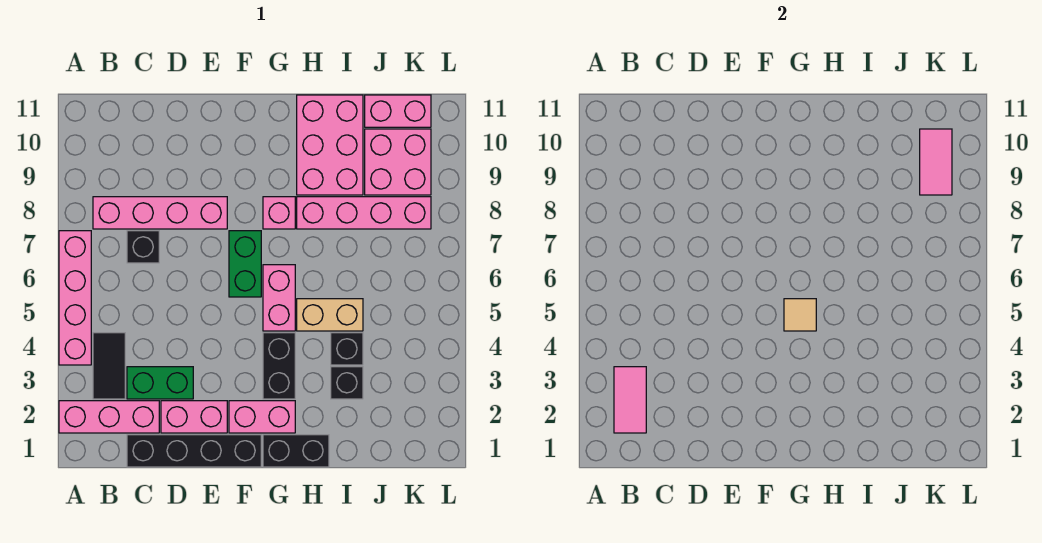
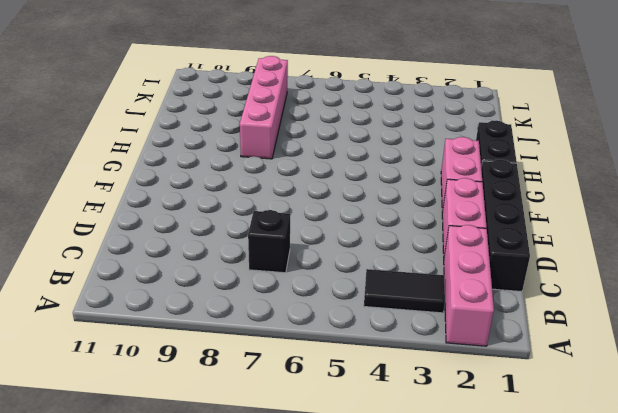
none -> pink 1x4 brick [59,231,91,365]
none -> pink 1x4 brick [93,197,227,229]
none -> green 1x2 brick [127,367,193,399]

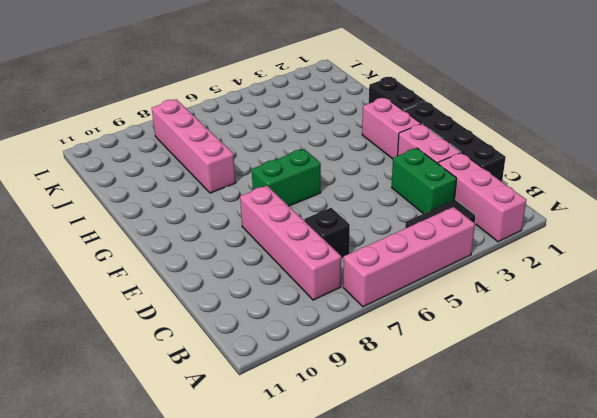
none -> black 1x2 brick [263,333,295,399]
none -> pink 1x2 brick [263,265,295,331]
none -> pink 1x1 brick [263,197,295,229]

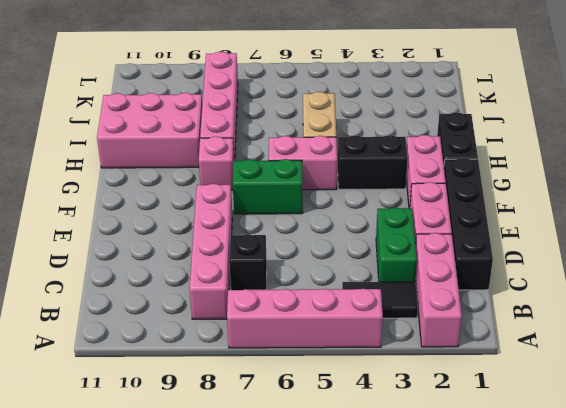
none -> black 1x1 brick [331,367,363,399]
none -> black 1x1 brick [331,333,363,365]
none -> pink 2x2 brick [365,129,431,195]

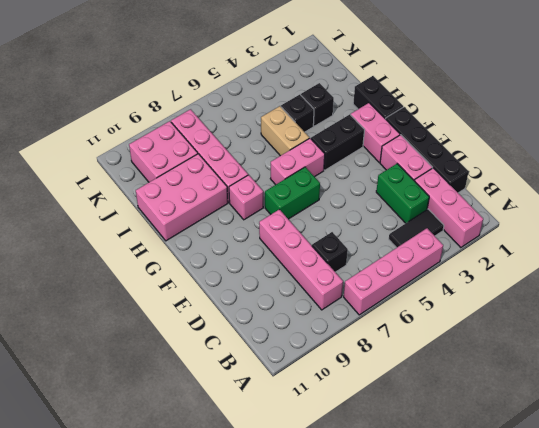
none -> pink 1x2 brick [365,95,431,127]
none -> pink 1x2 tile [614,367,646,433]
none -> tan 1x1 tile [784,299,816,331]

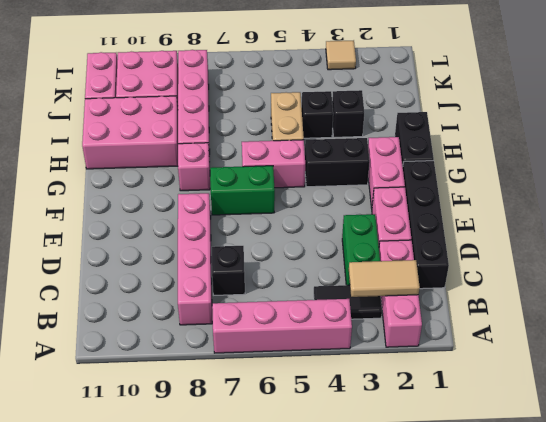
tan 1x2 tile [349,260,420,297] -> pink 1x2 tile [614,367,646,433]
tan 1x1 tile [326,40,356,70] -> tan 1x1 tile moved to [784,299,816,331]
none -> pink 1x2 tile [920,129,952,195]

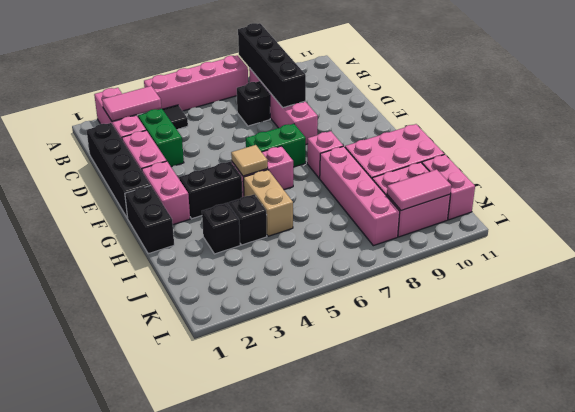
black 1x4 brick [238,23,306,108] -> none

